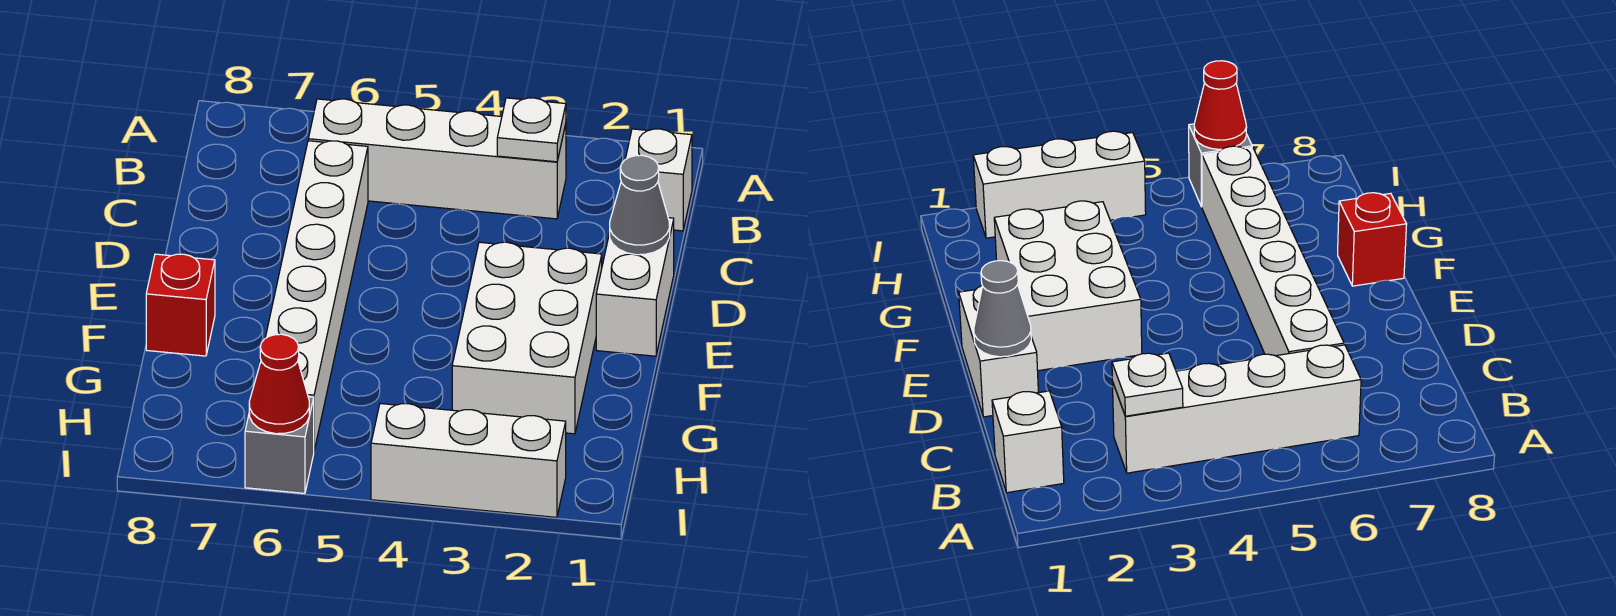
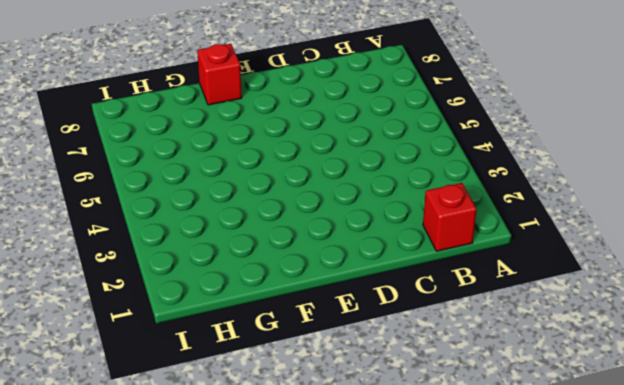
red 1x1 brick [423,183,477,251] -> white 1x1 brick [626,129,692,231]
none -> white 1x4 brick [308,99,566,219]
none -> white 1x6 brick [260,141,368,450]

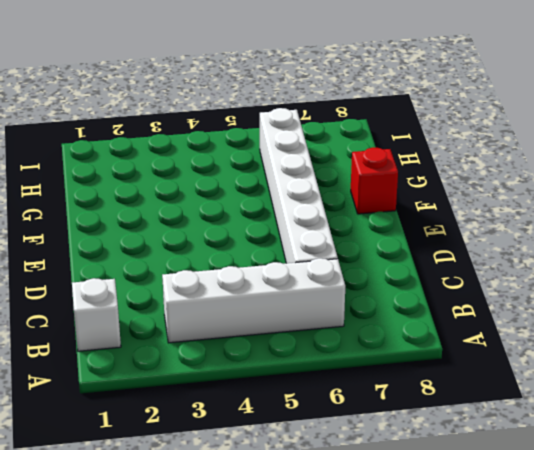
none -> white 1x2 brick [596,218,674,356]
none -> white 2x3 brick [452,242,602,434]

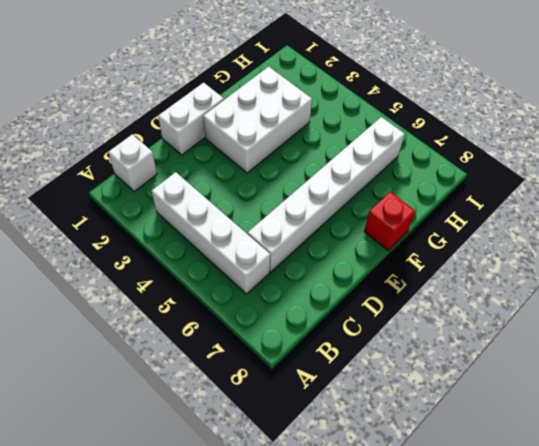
none -> white 1x3 brick [371,404,566,517]
none -> grey 1x1 brick [245,397,314,493]

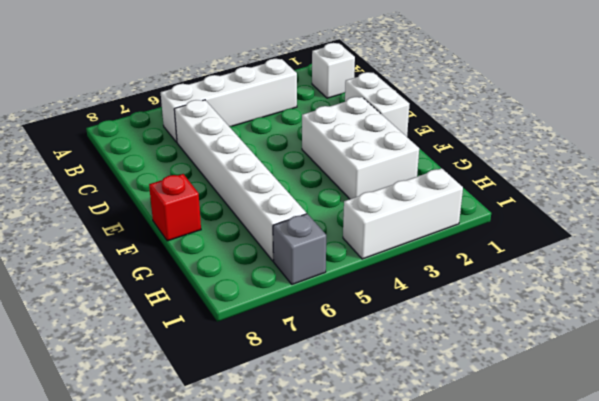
none -> white 1x1 plate [497,98,566,162]
none -> grey 1x1 cone [610,155,670,255]

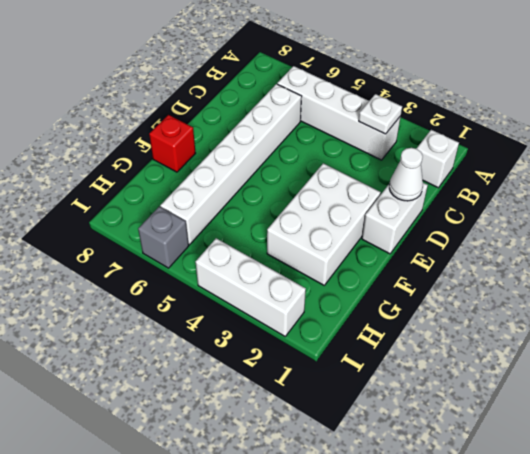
white 1x1 cone [389,148,423,201] -> grey 1x1 cone [610,155,670,255]
none -> red 1x1 cone [249,334,309,434]

